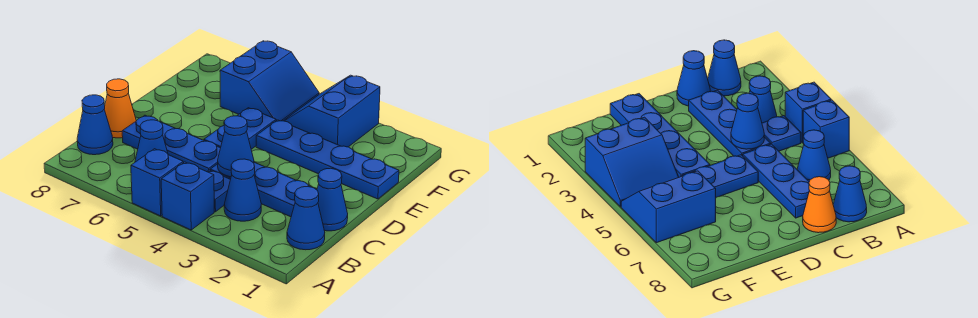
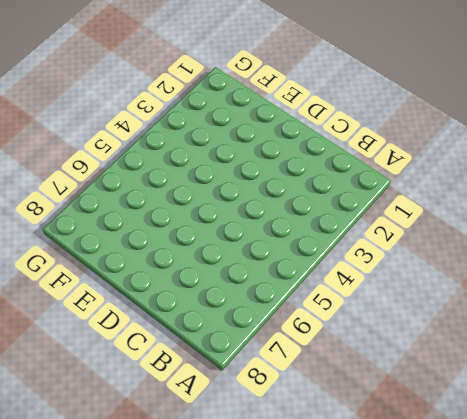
none -> blue 1x1 brick [161,162,214,230]
none -> blue 1x1 brick [131,149,183,216]
none -> blue 1x1 cone [287,187,325,250]

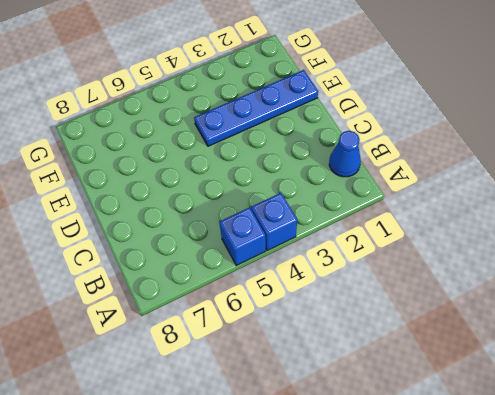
none -> blue 1x1 cone [224,159,261,221]
none -> blue 1x1 plate [207,170,230,212]
none -> blue 1x1 cone [135,120,168,162]

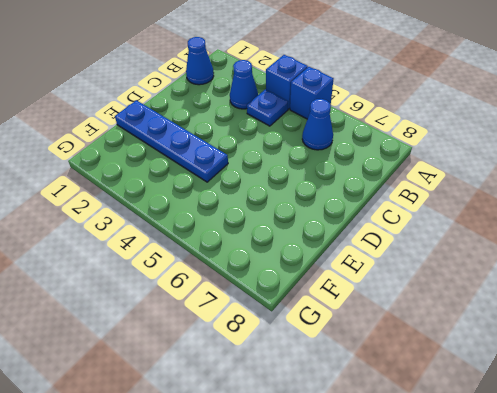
none -> blue 1x1 cone [77,95,113,155]
none -> blue 1x1 cone [317,168,348,231]
none -> blue 1x3 plate [210,162,317,217]

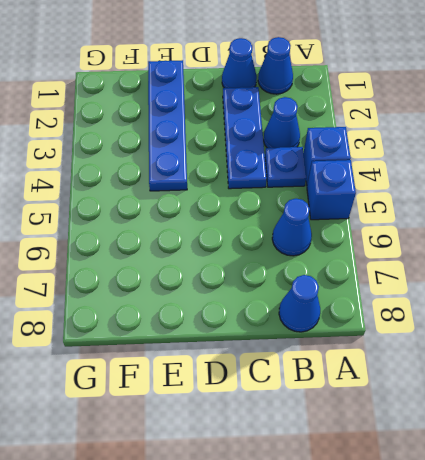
none -> blue 1x3 plate [122,115,220,172]
none -> orange 1x1 cone [104,79,136,138]
none -> blue 1x2 plate [204,108,276,149]

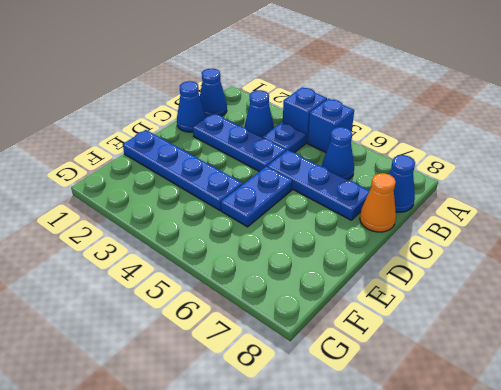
none -> blue 2x2 slope [284,75,380,147]
none -> blue 2x2 slope [220,41,319,121]
none -> blue 1x1 cone [218,116,254,177]

